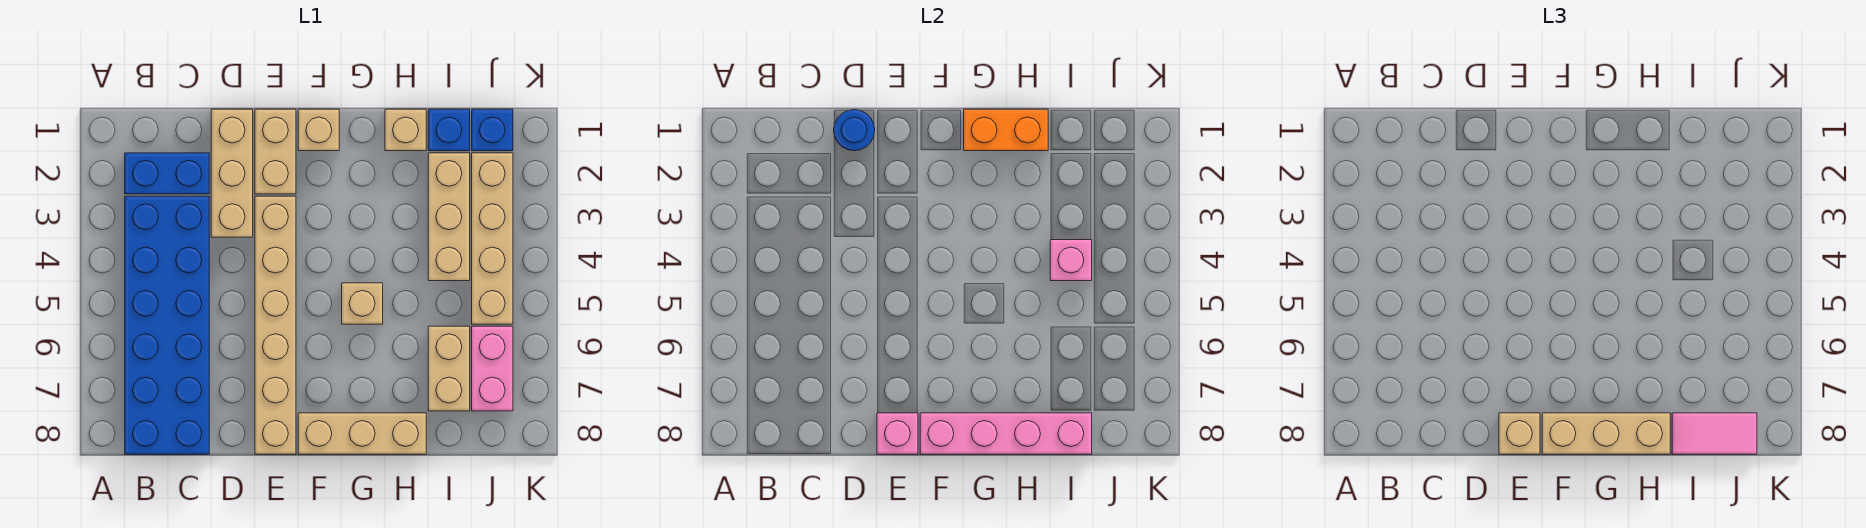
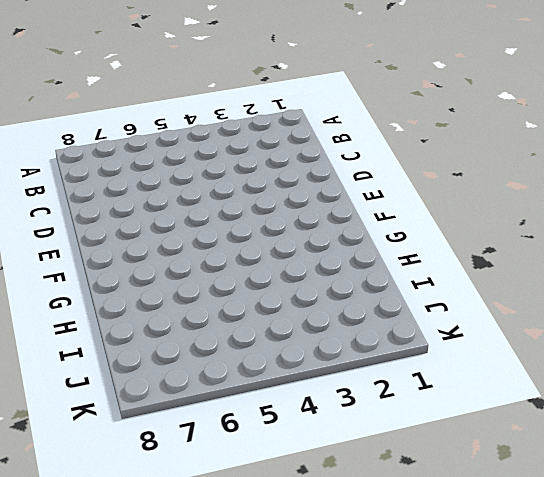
none -> blue 1x2 brick [125,153,209,194]
none -> blue 2x6 brick [125,196,209,454]
none -> tan 1x3 brick [211,109,253,237]

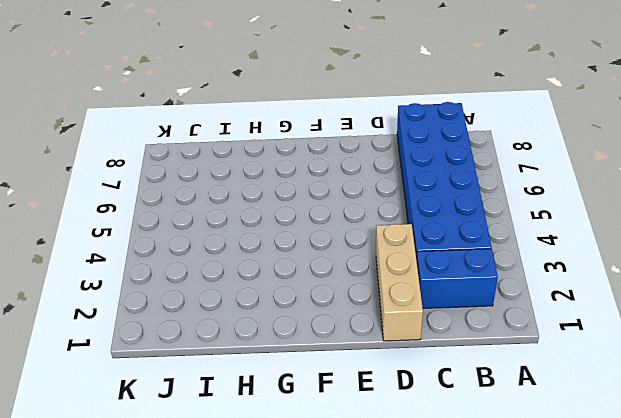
none -> tan 1x2 brick [255,109,296,194]
none -> tan 1x6 brick [255,196,296,454]
none -> tan 1x1 brick [298,109,339,151]

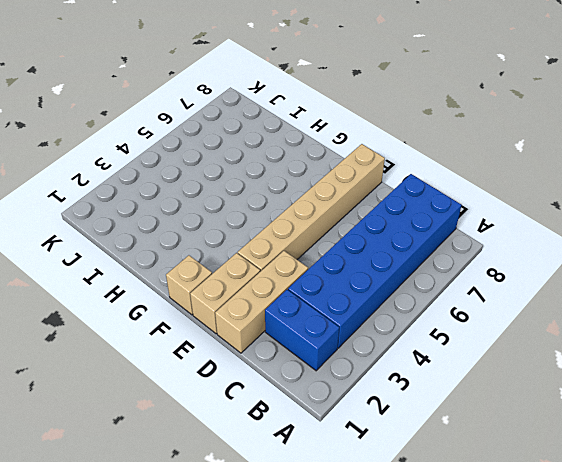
none -> tan 1x3 brick [298,413,426,454]
none -> tan 1x1 brick [342,283,383,324]
none -> tan 1x1 brick [385,109,426,151]

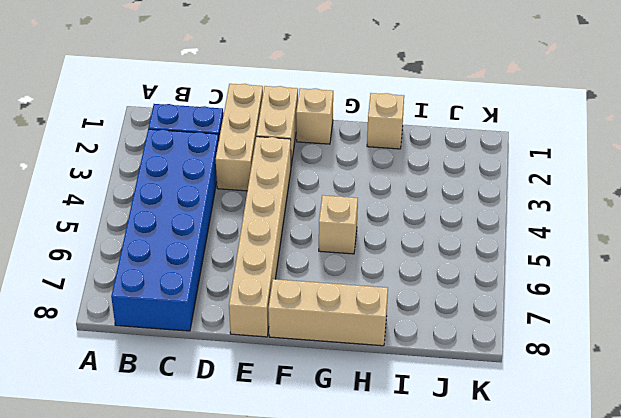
none -> blue 1x1 brick [428,109,470,151]
none -> tan 1x3 brick [428,153,470,281]
none -> tan 1x2 brick [428,326,470,411]

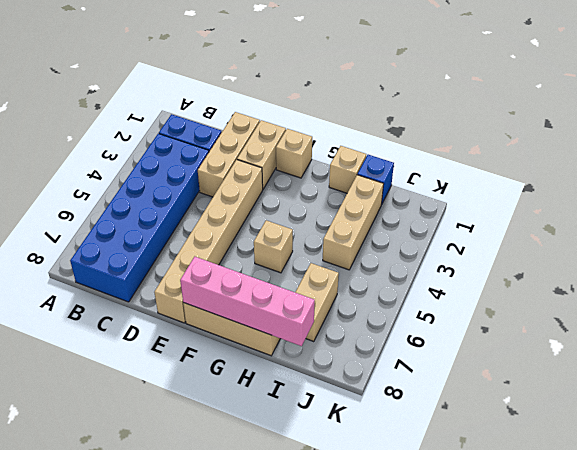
none -> blue 1x1 brick [472,109,513,151]
none -> tan 1x4 brick [472,153,513,324]
none -> pink 1x2 brick [472,326,513,411]

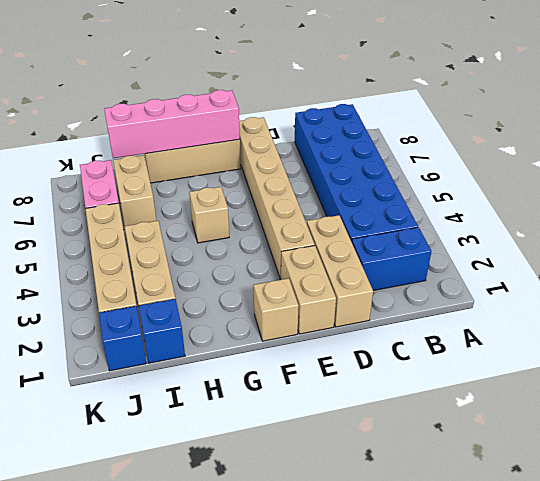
none -> tan 1x1 brick [385,109,426,151]
none -> blue 1x1 round brick [834,110,875,151]
none -> pink 1x1 brick [877,413,918,454]

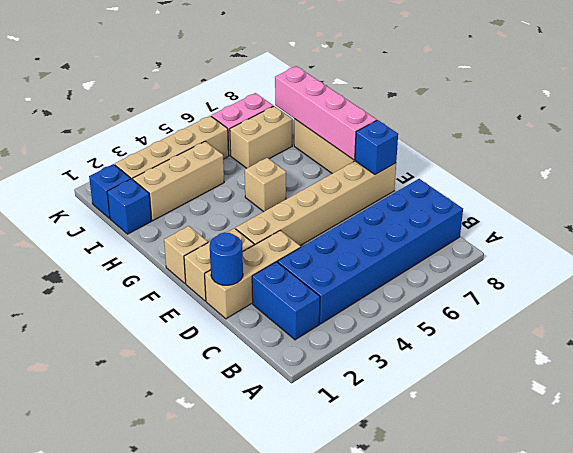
blue 1x1 brick [355,120,398,175] -> pink 1x1 brick [877,413,918,454]
none -> tan 1x1 brick [385,109,426,151]
none -> orange 1x2 brick [964,109,1048,151]
none -> pink 1x1 brick [1050,240,1092,281]

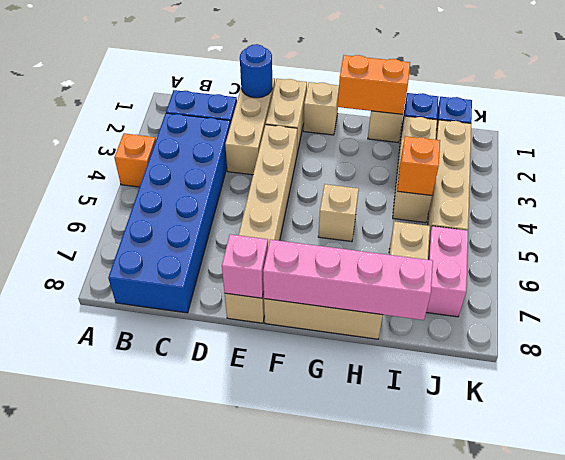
orange 1x1 brick [114,133,156,187] -> none
orange 1x1 brick [397,136,440,196] -> pink 1x1 brick [1050,240,1092,281]
none -> tan 1x1 brick [1499,413,1540,454]
none -> tan 1x3 brick [1542,413,1670,454]
none -> pink 1x2 tile [1672,413,1757,454]

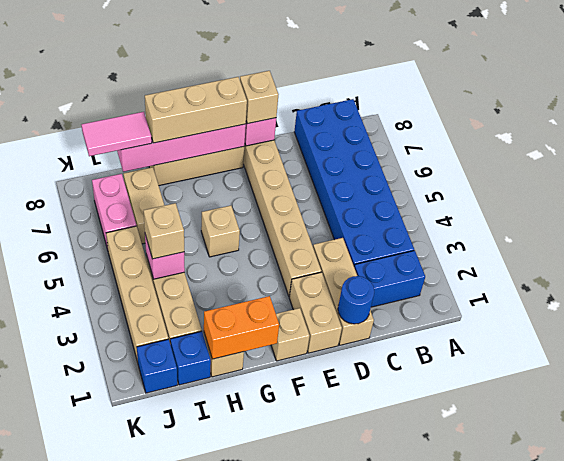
tan 1x1 brick [143,203,184,259] -> none

